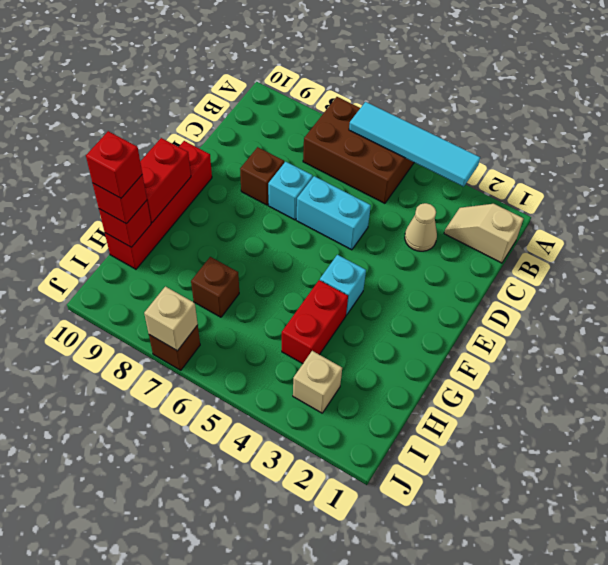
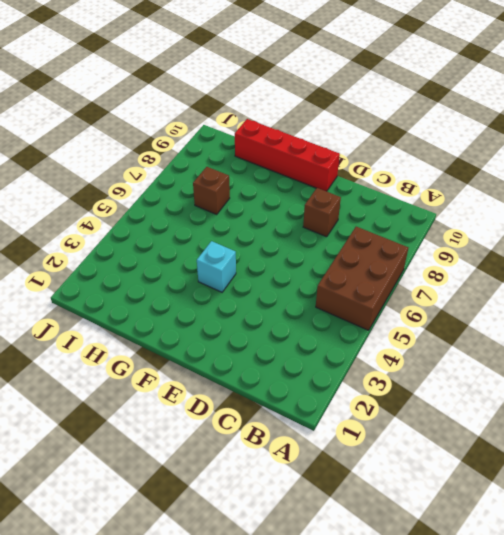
none -> tan 1x2 slope [444,204,524,263]
none -> tan 1x1 cone [405,203,437,251]
none -> cyan 1x2 brick [296,176,371,250]

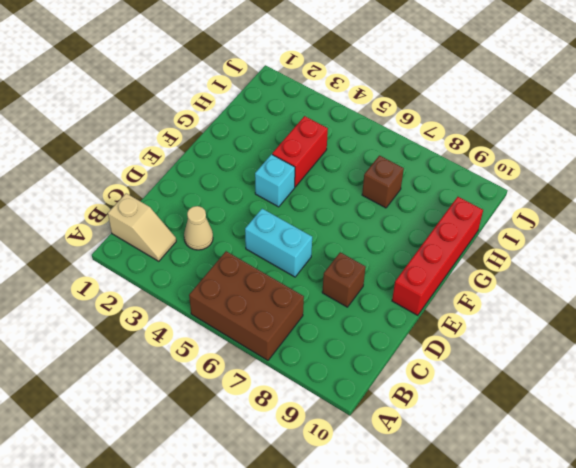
none -> cyan 1x1 brick [268,162,313,220]
none -> tan 1x1 brick [293,351,342,413]
none -> brown 1x1 brick [149,325,200,370]

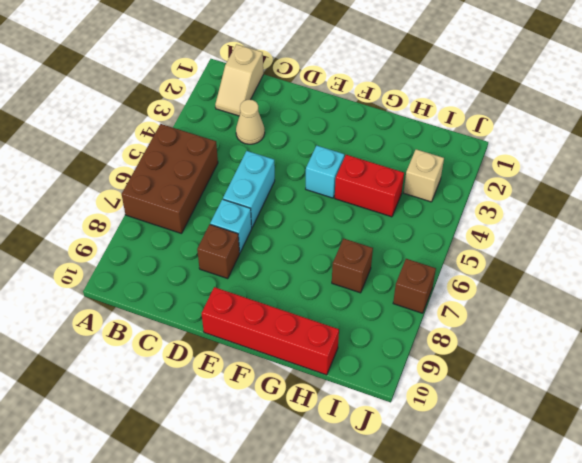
none -> cyan 1x4 tile [349,102,480,187]
none -> red 1x2 brick [140,138,191,223]
none -> red 1x1 brick [99,201,151,247]

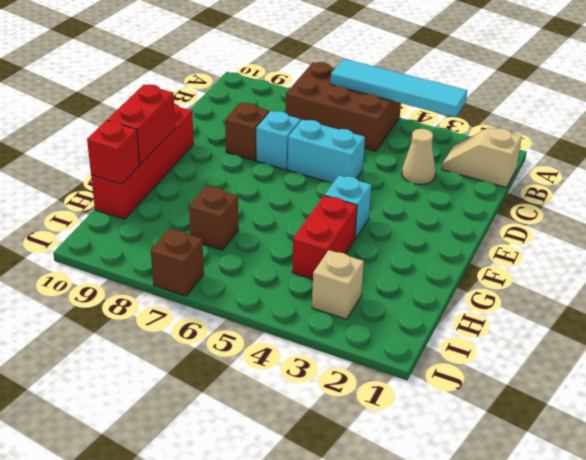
none -> tan 1x1 brick [144,286,198,351]
none -> red 1x1 brick [93,175,147,224]
none -> red 1x1 brick [86,131,142,198]

